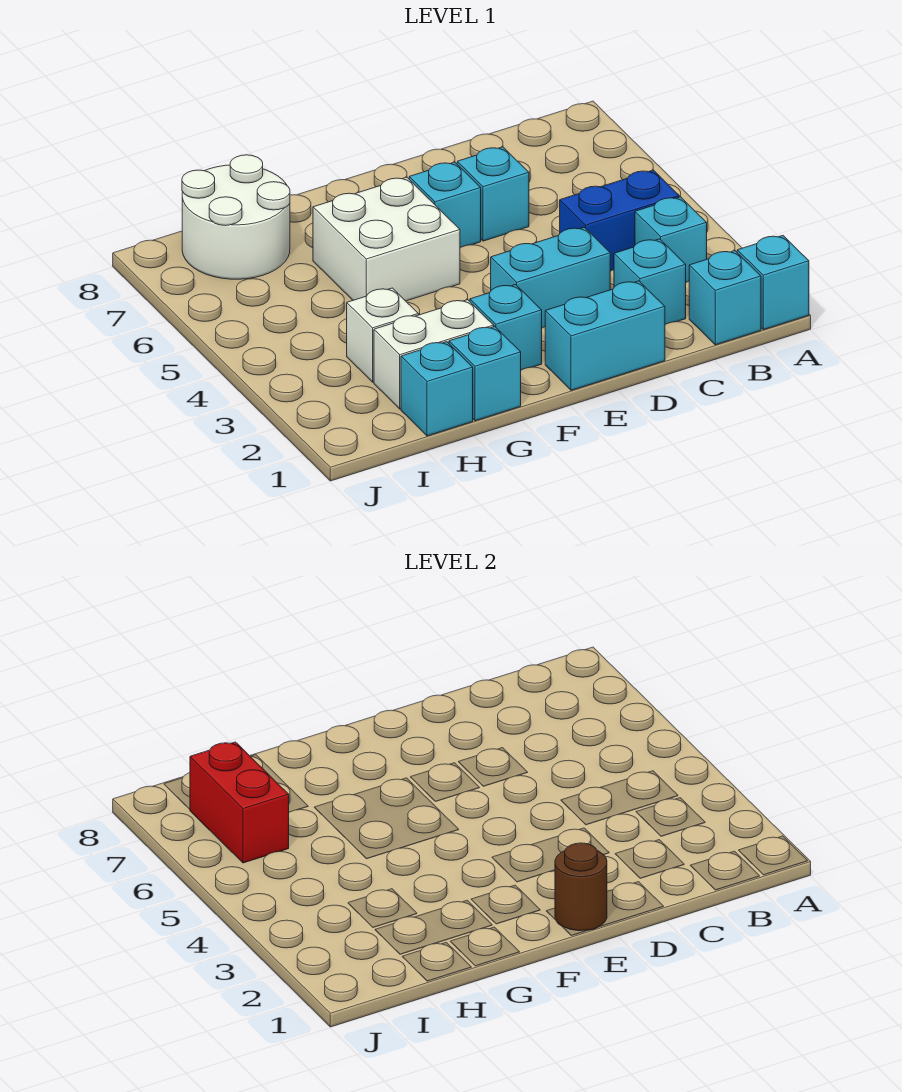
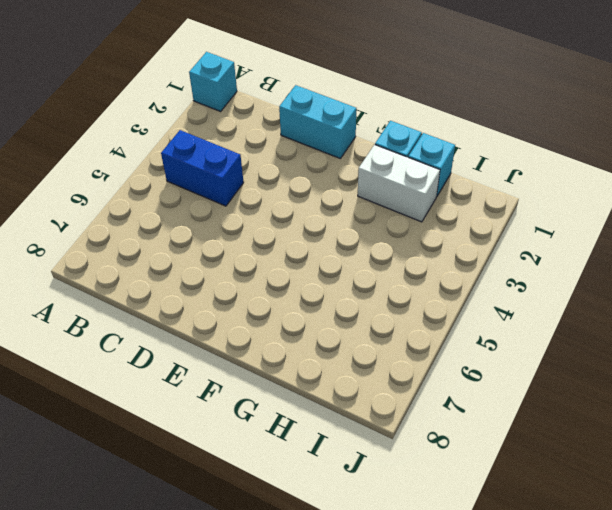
none -> cyan 1x1 brick [689,251,761,345]
none -> cyan 1x1 brick [635,197,707,282]
none -> cyan 1x1 brick [614,239,686,324]

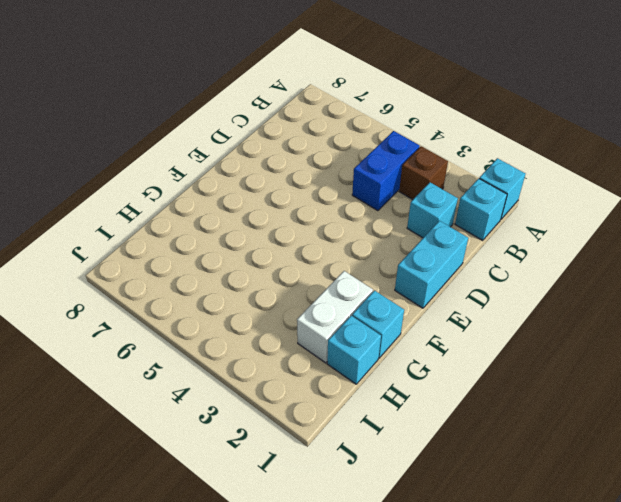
brown 1x1 brick [399,146,448,200] -> cyan 1x1 brick [635,197,707,282]
none -> cyan 1x2 brick [491,227,610,328]
none -> cyan 1x1 brick [457,147,529,241]
none -> cyan 1x1 brick [409,162,481,248]

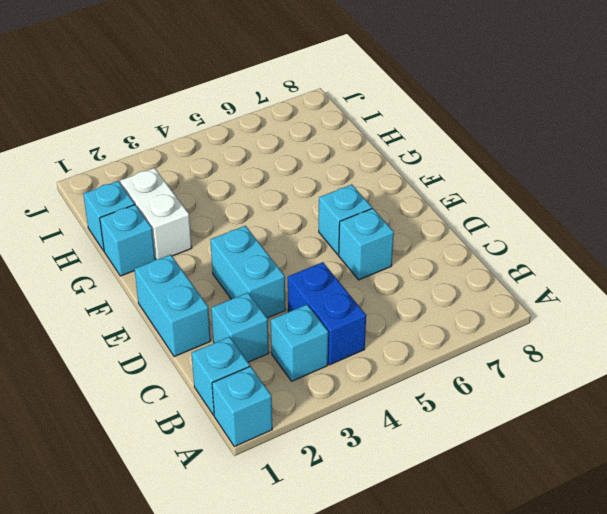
none -> cyan 1x1 brick [470,285,542,370]
none -> white 2x2 brick [313,177,460,301]
none -> white 1x1 brick [347,288,418,382]

